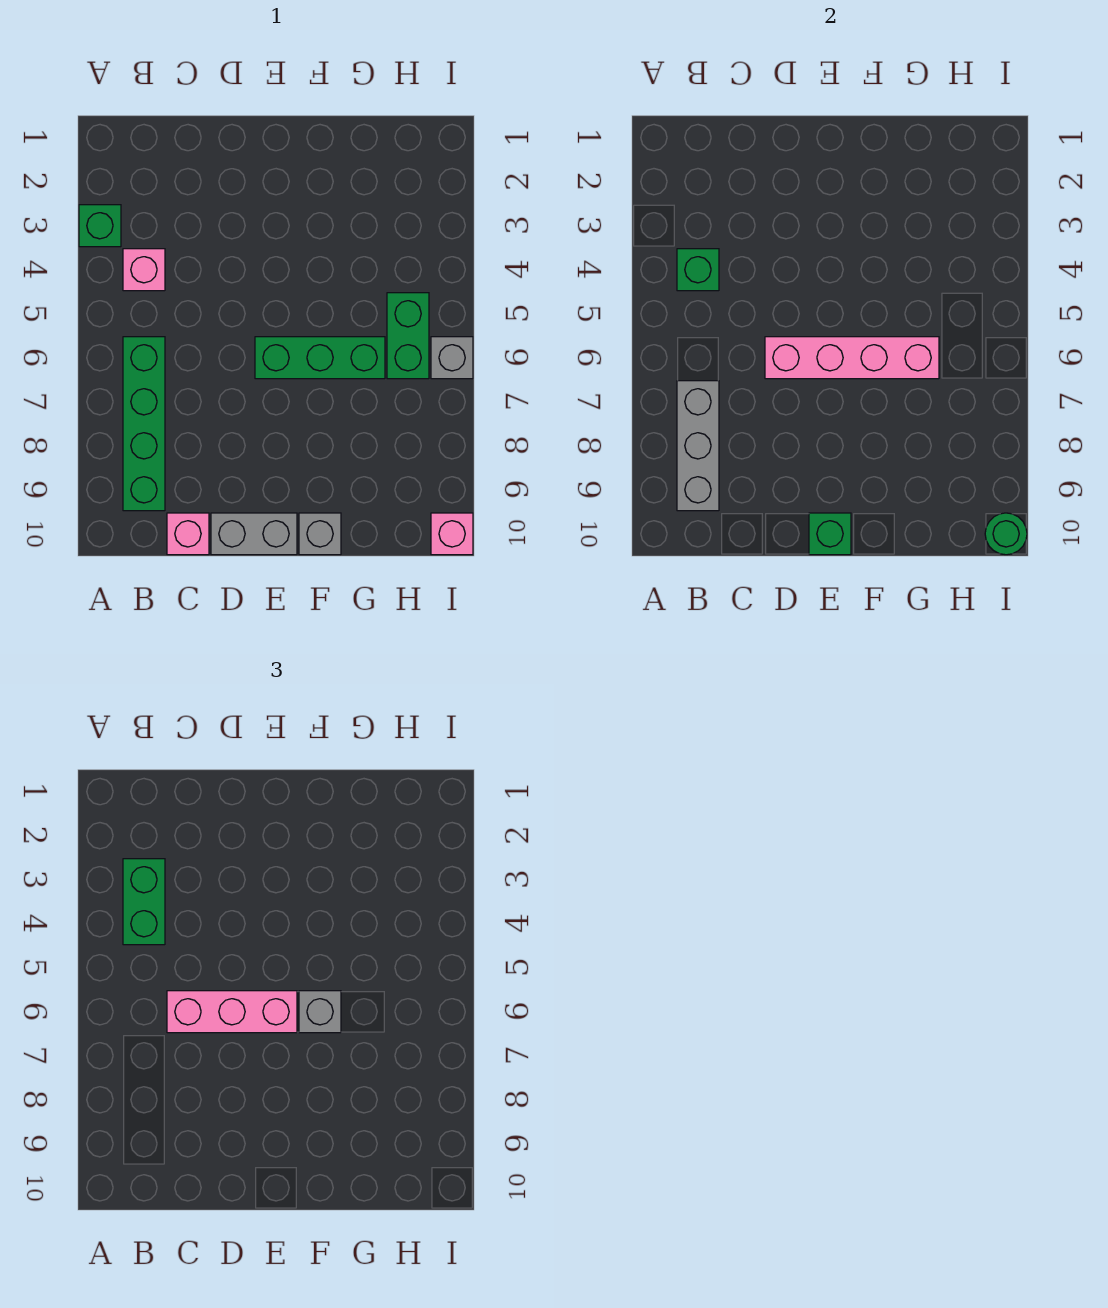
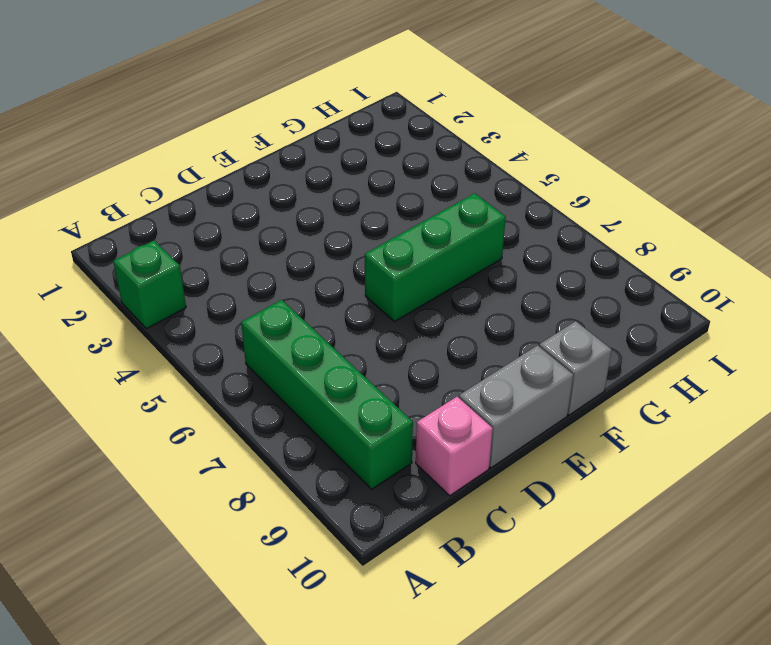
none -> pink 1x1 brick [123,249,165,291]
none -> green 1x2 brick [387,293,429,379]
none -> grey 1x1 brick [431,337,473,379]

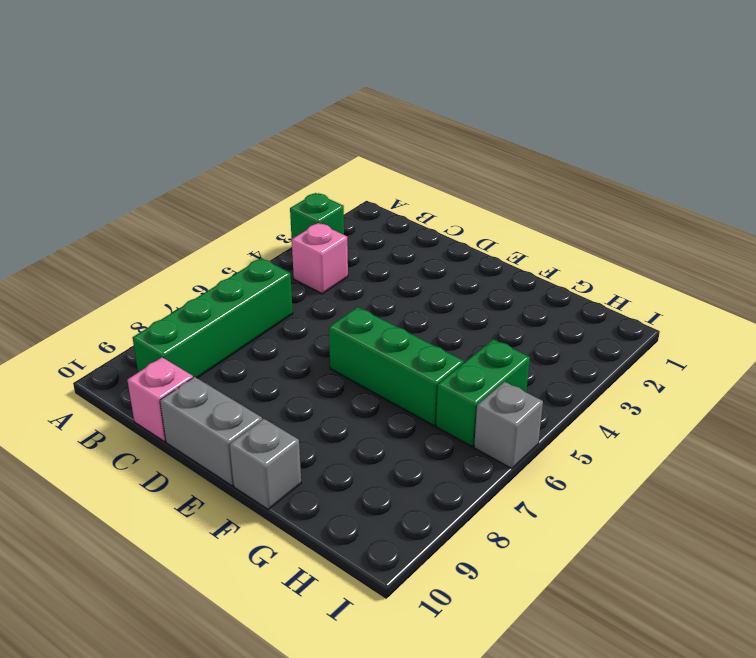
none -> pink 1x1 brick [431,513,473,555]
none -> green 1x1 brick [677,249,719,291]
none -> grey 1x3 brick [677,381,719,511]

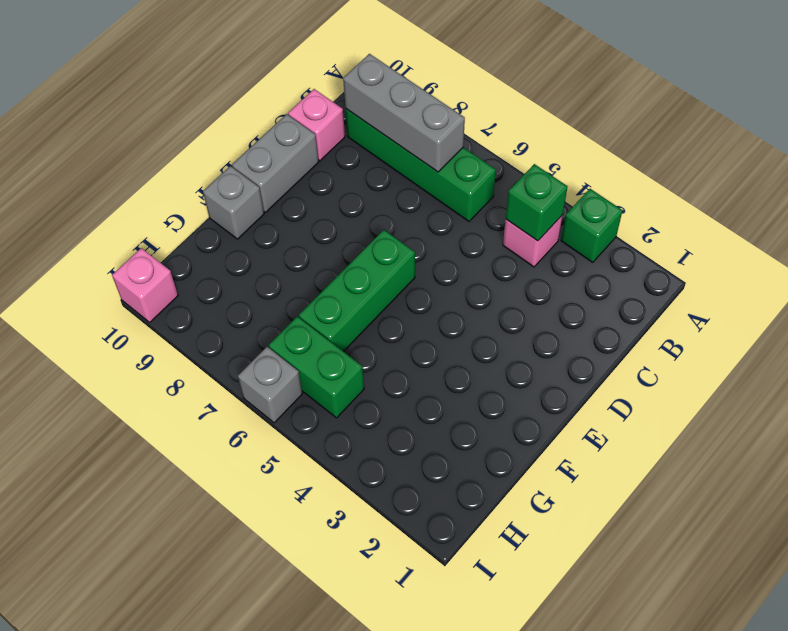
none -> pink 1x4 brick [765,337,939,379]
none -> green 1x1 brick [809,513,851,555]
none -> green 1x1 round brick [985,513,1027,555]

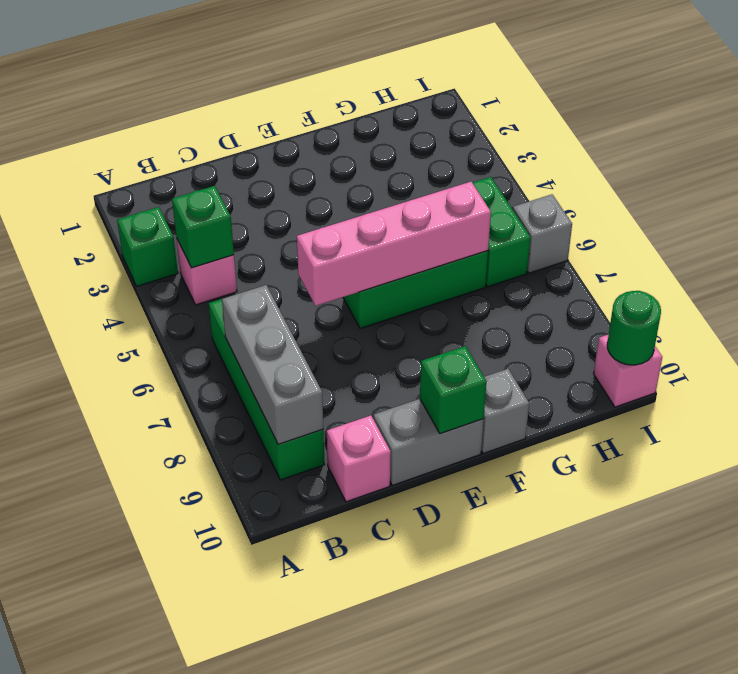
none -> green 1x2 brick [123,859,165,945]
none -> pink 1x3 brick [167,991,297,1033]
none -> grey 1x1 brick [299,991,341,1033]

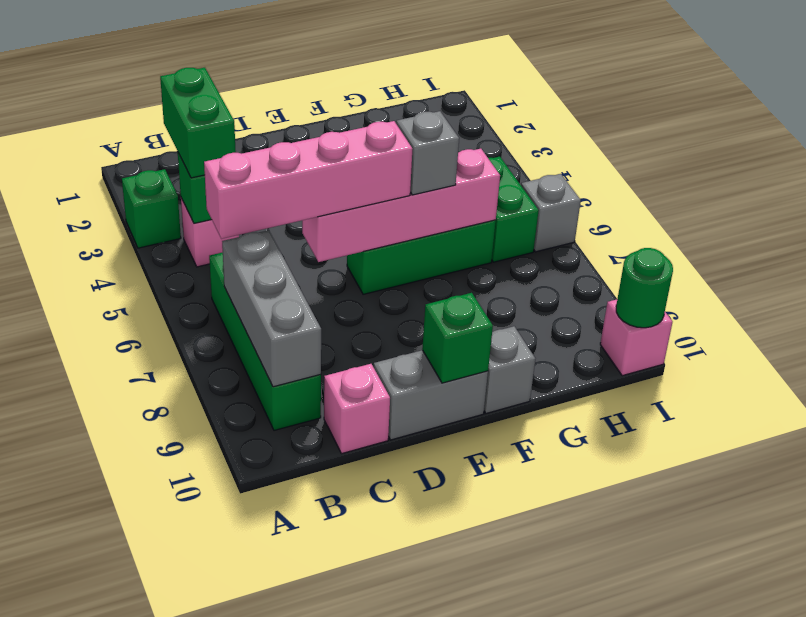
pink 1x4 brick [204,121,412,239] -> pink 1x3 brick [167,991,297,1033]

